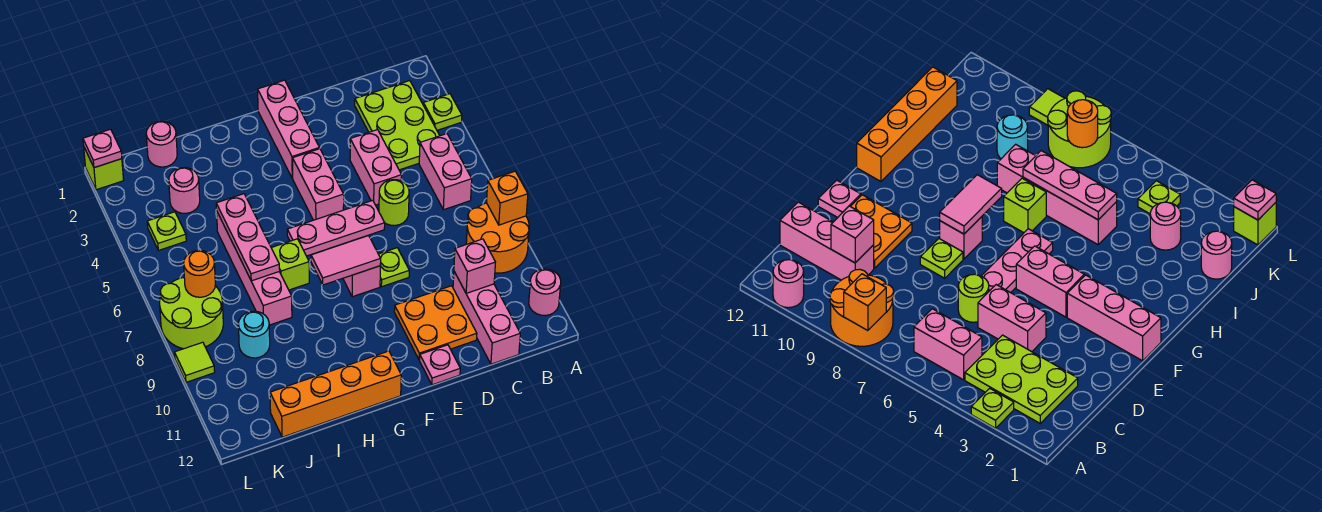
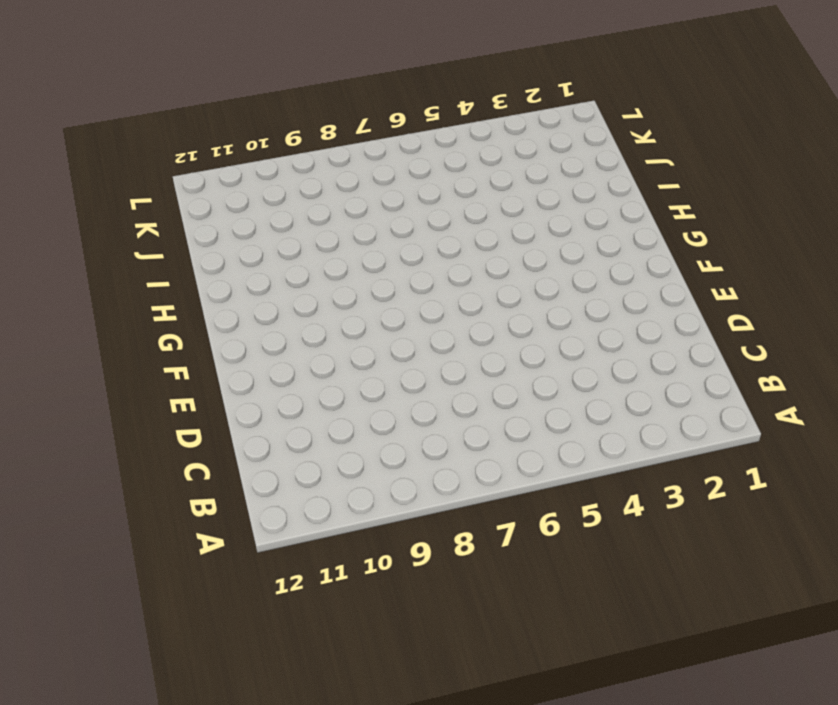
none -> lime 1x1 plate [423,94,462,130]
none -> orange 2x2 round brick [466,203,529,273]
none -> pink 1x1 round brick [529,269,561,316]
none -> lime 2x3 plate [355,81,440,170]

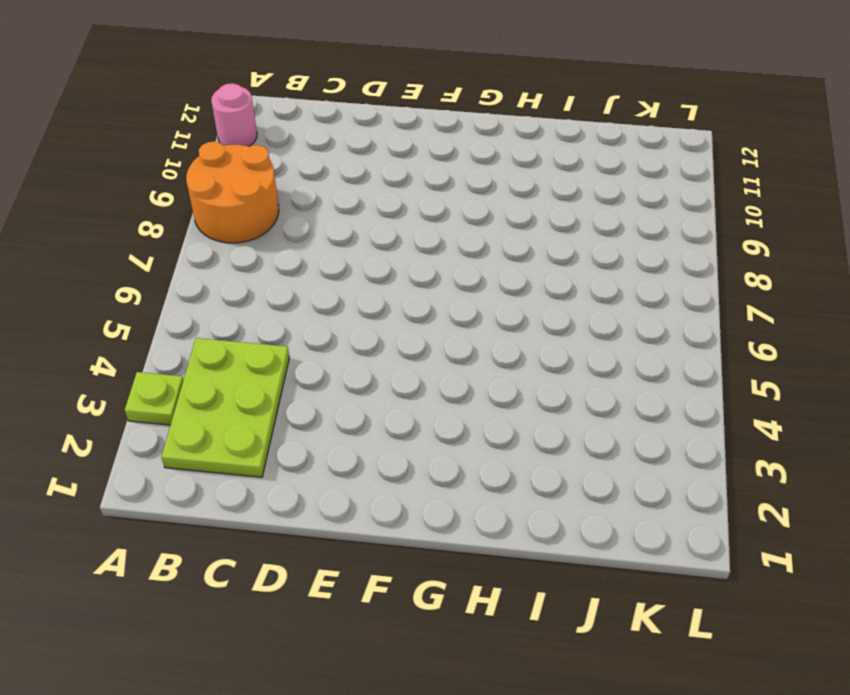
none -> pink 1x2 brick [419,134,472,210]
none -> pink 1x3 brick [453,272,520,364]
none -> pink 1x2 brick [350,130,402,205]
none -> lime 1x1 round brick [379,180,409,226]

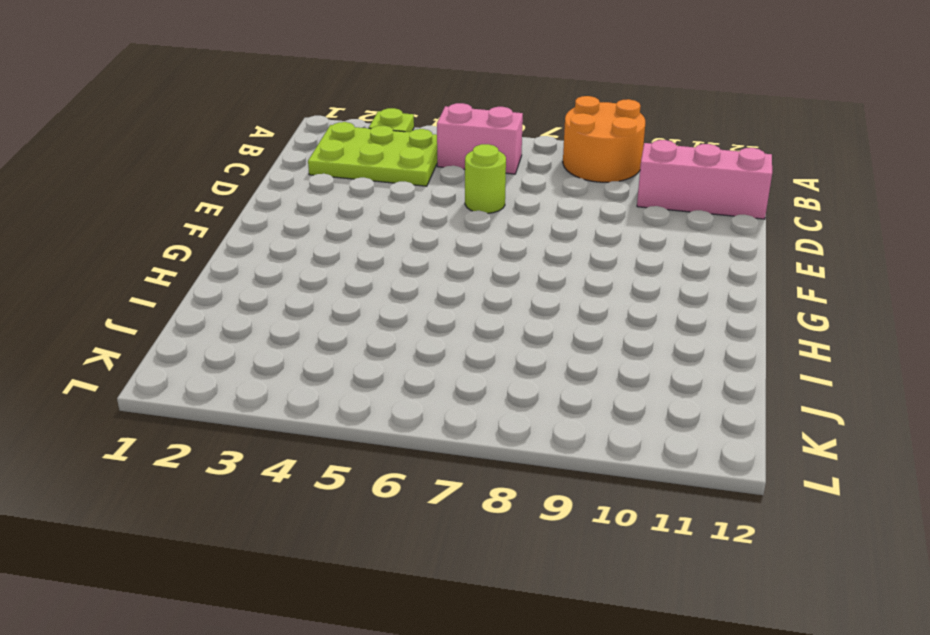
none -> pink 1x1 round brick [529,269,561,316]
none -> pink 1x2 brick [350,130,402,205]
none -> orange 2x2 plate [394,286,477,360]
none -> pink 1x3 plate [287,200,385,256]

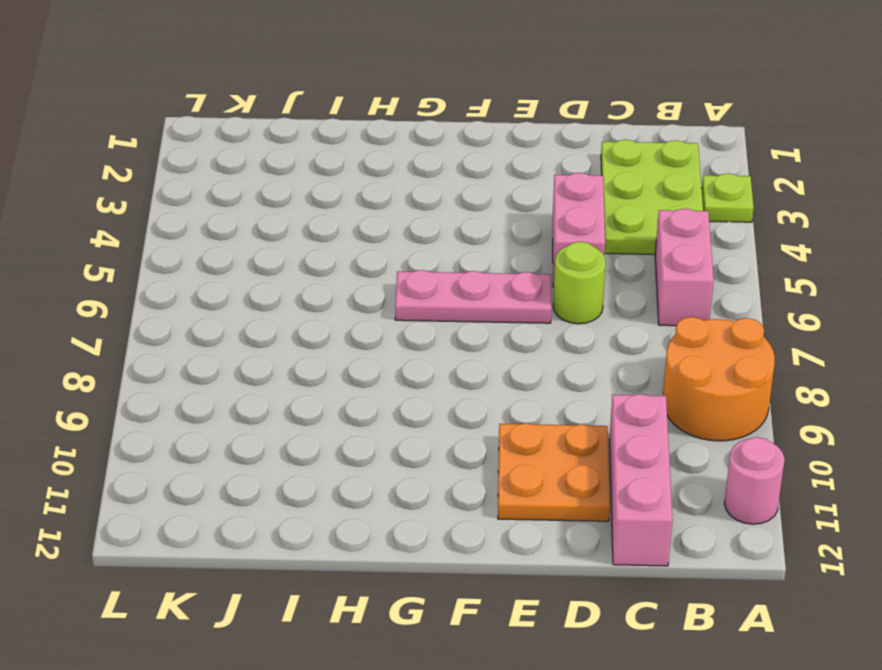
none -> lime 1x1 plate [379,248,409,287]
none -> pink 1x1 plate [420,345,460,385]
none -> pink 1x3 brick [258,80,320,178]
none -> pink 1x2 brick [292,149,344,220]

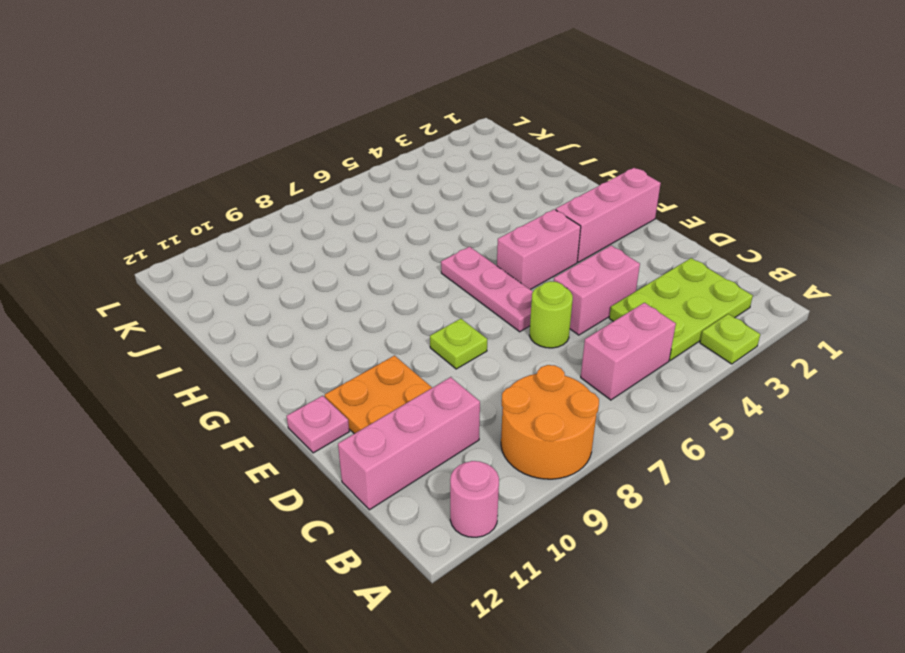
none -> pink 1x1 brick [343,266,380,297]
none -> orange 1x4 brick [270,351,401,437]
none -> lime 1x1 brick [272,239,309,290]
none -> pink 1x4 brick [217,212,292,325]

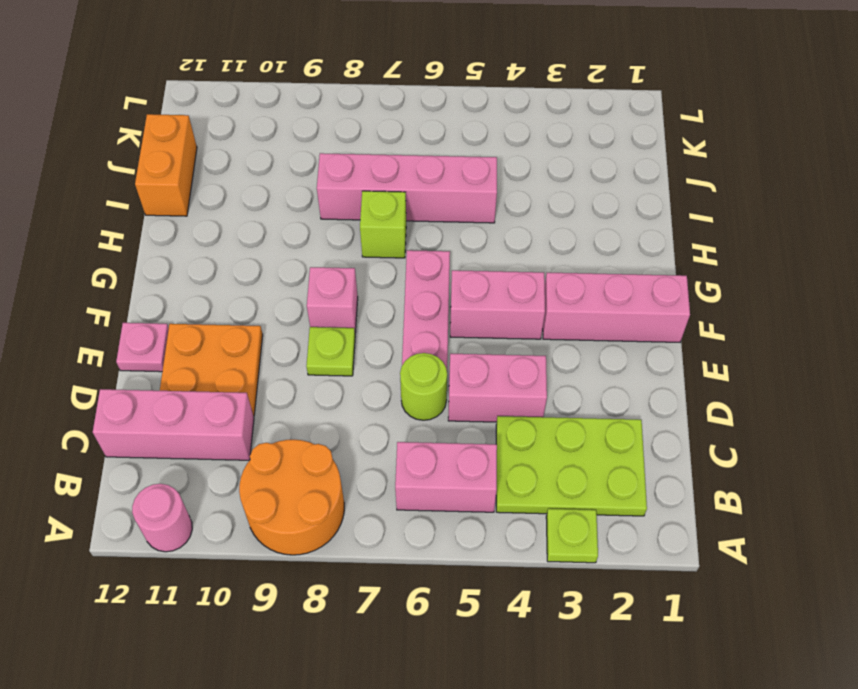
orange 1x2 brick [135,114,197,216] -> orange 1x4 brick [270,351,401,437]
none -> pink 1x1 round brick [146,121,177,167]
none -> pink 1x1 round brick [169,168,200,213]
none -> cyan 1x1 round brick [238,311,270,358]
none -> lime 1x1 plate [147,212,186,250]

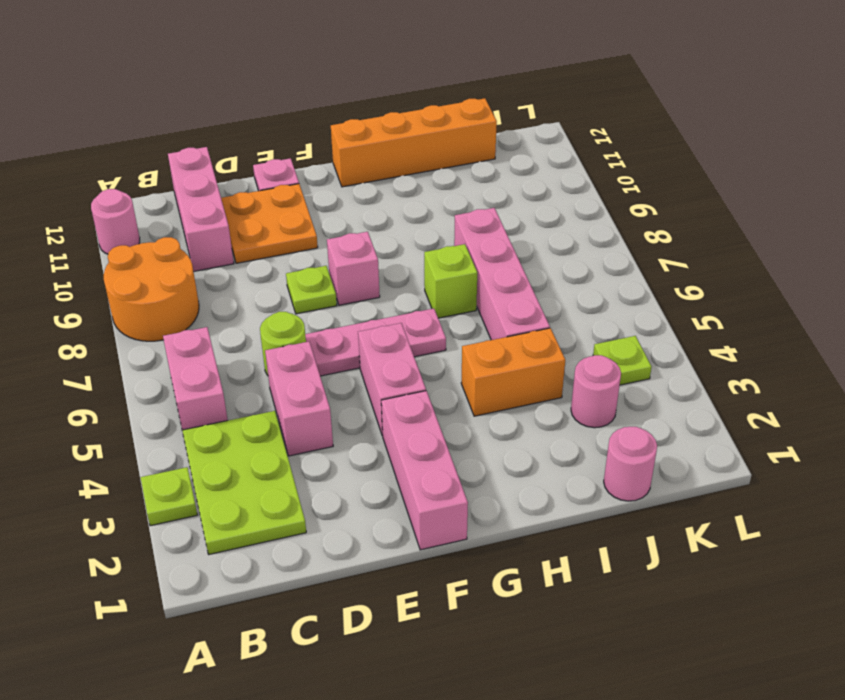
orange 1x2 brick [461,328,565,416] -> none
none -> cyan 1x1 round brick [238,311,270,358]
none -> lime 2x2 round brick [160,277,223,349]
none -> lime 1x1 brick [84,148,124,190]
none -> lime 1x1 tile [175,342,215,382]

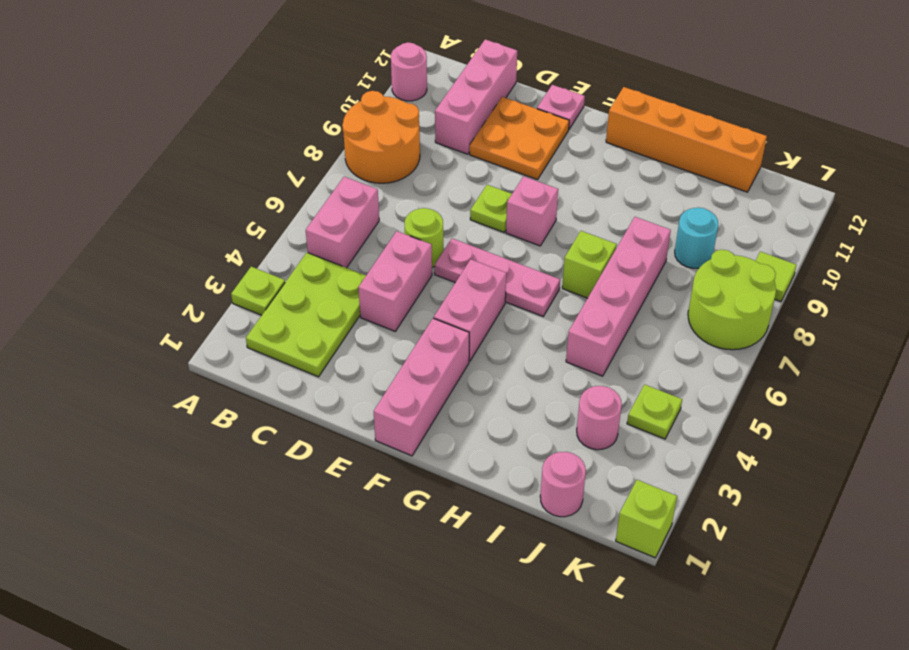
none -> orange 1x1 brick [487,171,528,225]
none -> pink 1x1 brick [454,239,495,293]
none -> pink 1x2 tile [311,236,381,285]
none -> pink 1x3 plate [216,194,280,281]

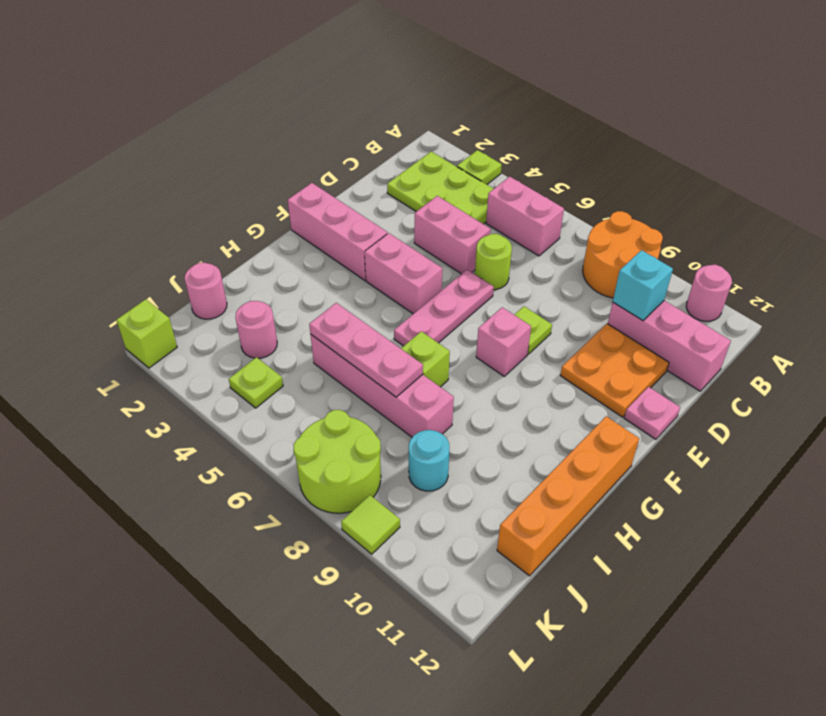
cyan 1x1 brick [613,250,673,321] -> pink 1x1 brick [454,239,495,293]
none -> orange 1x1 brick [487,171,528,225]
none -> pink 1x2 tile [311,236,381,285]
none -> orange 1x1 round brick [184,250,215,297]
none -> pink 1x1 plate [83,129,122,168]

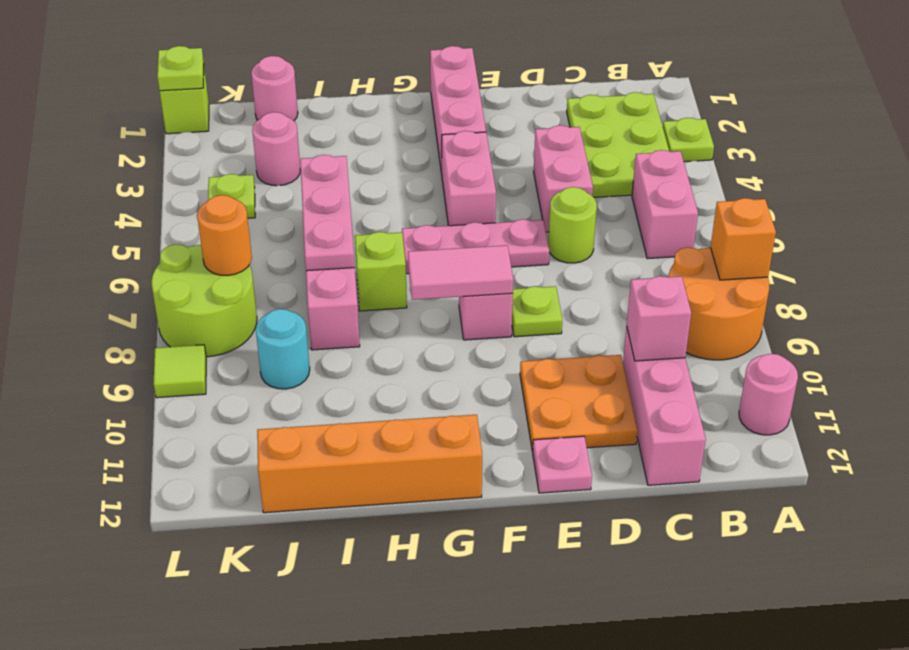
lime 1x1 plate [157,46,204,91] -> pink 1x1 plate [83,129,122,168]

